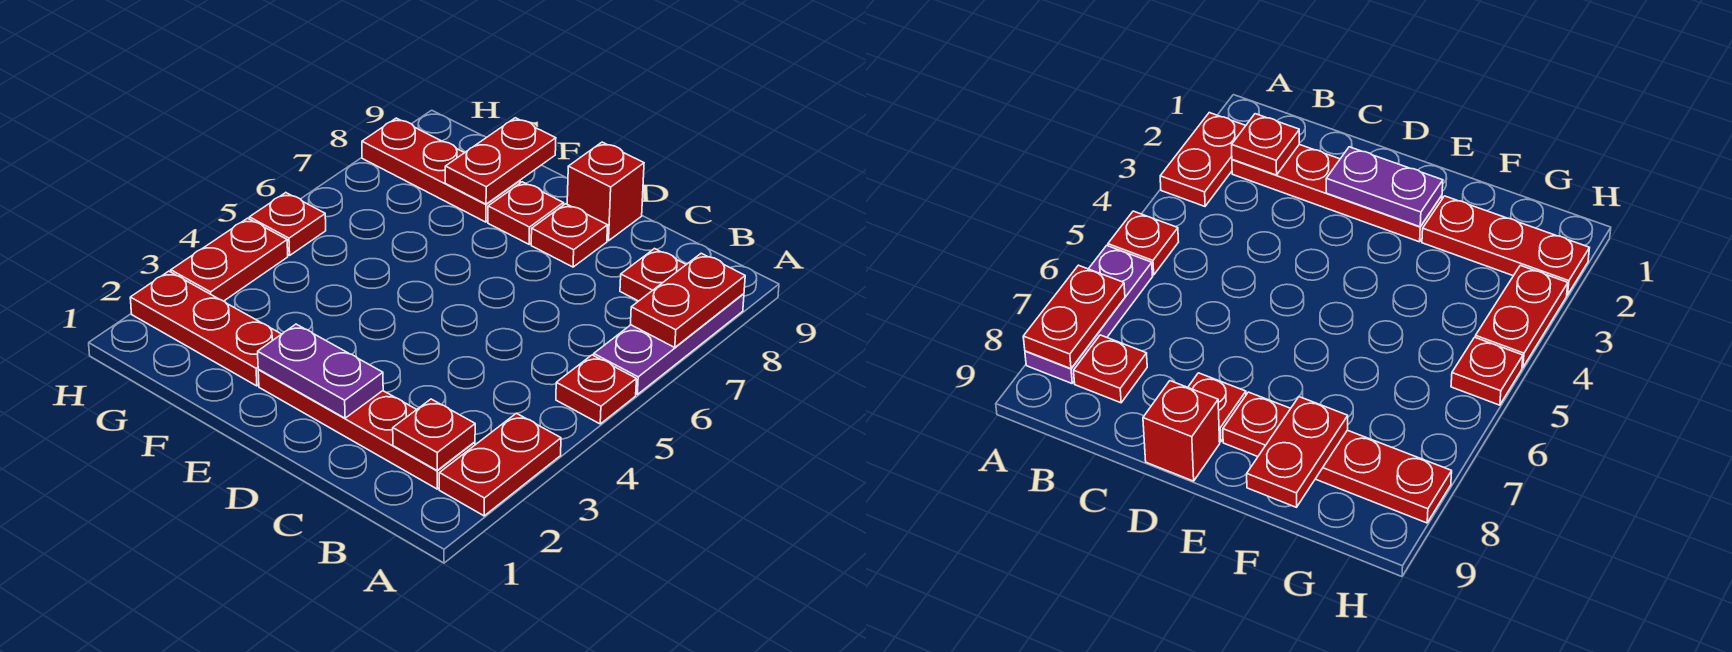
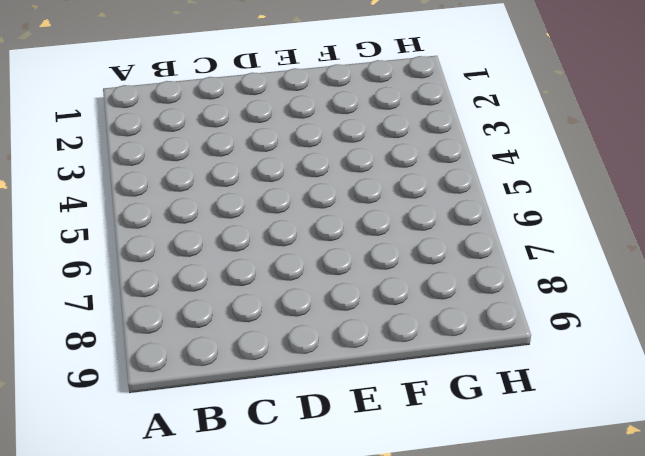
none -> red 1x2 plate [439,413,561,516]
none -> red 1x1 plate [556,355,636,424]
none -> purple 1x3 plate [594,294,744,394]

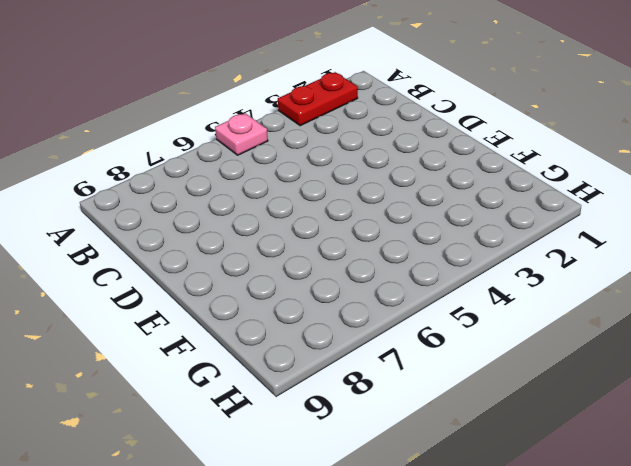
pink 1x1 plate [215,113,268,155] -> red 1x1 plate [556,355,636,424]
none -> purple 1x3 plate [594,294,744,394]
none -> red 1x4 plate [258,370,475,489]
none -> red 1x1 plate [620,249,686,301]

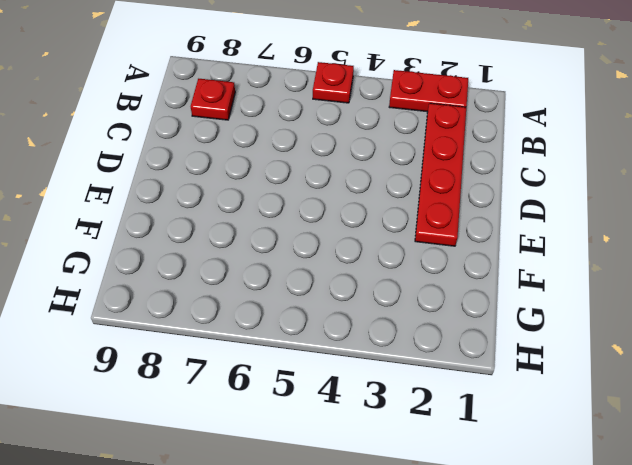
none -> purple 1x3 plate [594,294,744,394]
none -> red 1x1 plate [531,204,608,267]
none -> red 1x1 brick [567,142,644,241]

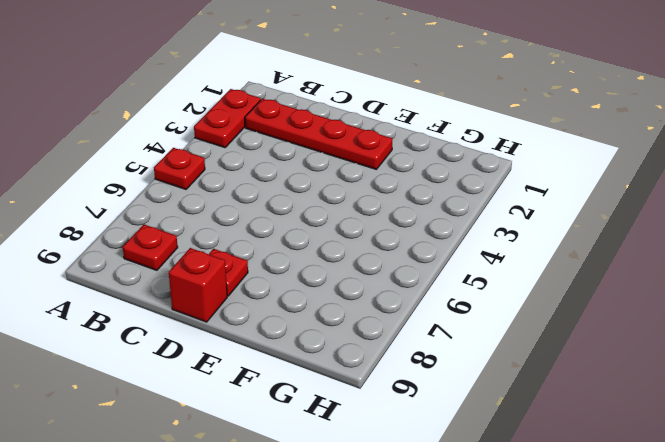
none -> purple 1x3 plate [594,294,744,394]
none -> red 1x1 plate [488,182,563,244]
none -> red 1x3 plate [130,271,281,386]

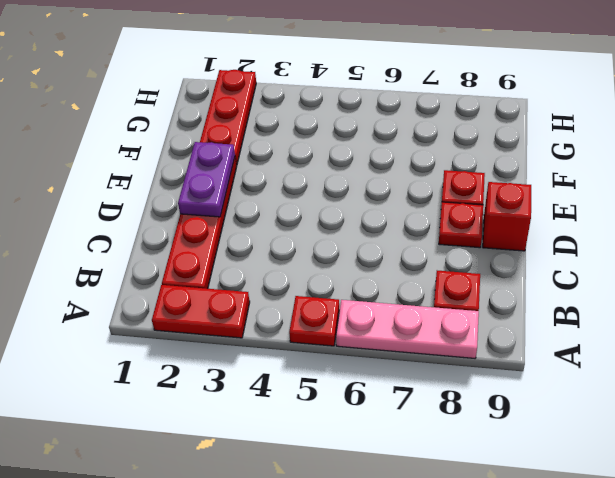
pink 1x3 plate [336,300,479,358] -> purple 1x3 plate [594,294,744,394]
none -> red 1x3 plate [362,118,520,222]
none -> red 1x2 plate [171,218,288,301]
none -> red 1x1 plate [249,193,326,255]

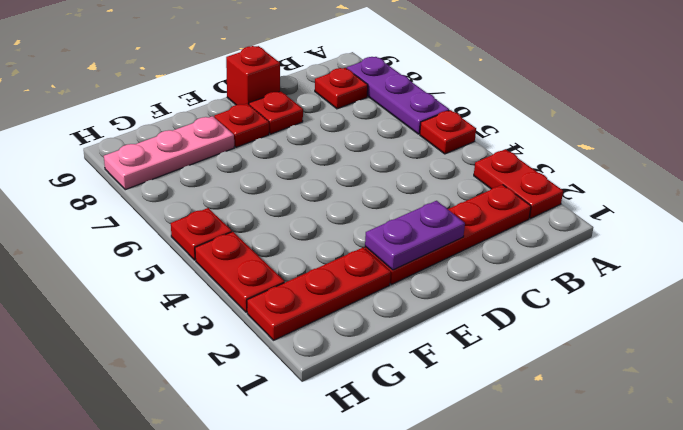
pink 1x3 plate [104,116,234,190] -> red 1x3 plate [362,118,520,222]
none -> red 1x2 plate [631,253,745,348]
none -> red 1x1 plate [393,399,475,471]
none -> red 1x2 plate [445,118,556,204]

